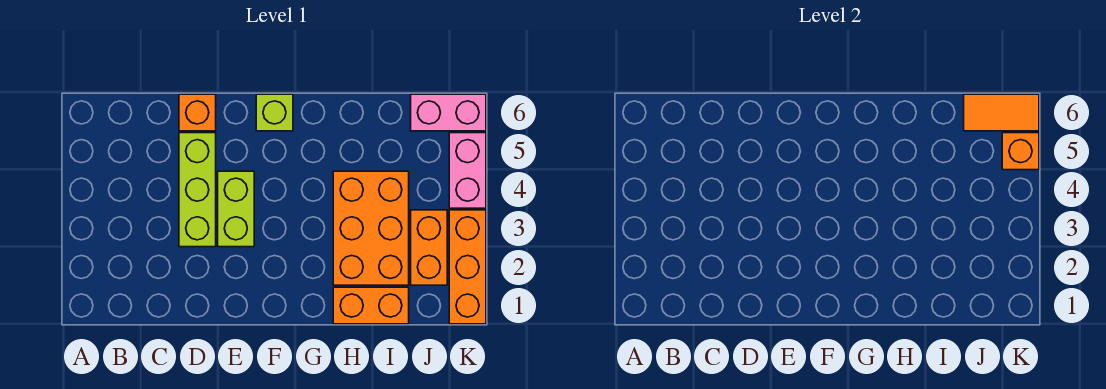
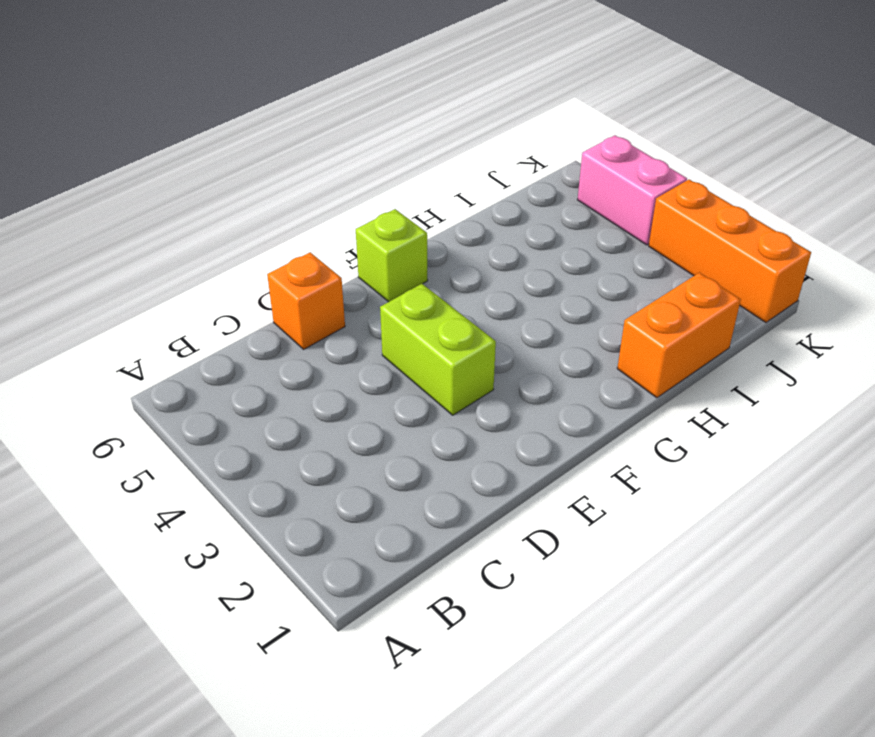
none -> lime 1x3 brick [179,133,216,247]
none -> orange 2x3 brick [333,171,409,285]
none -> orange 1x2 brick [411,210,447,285]

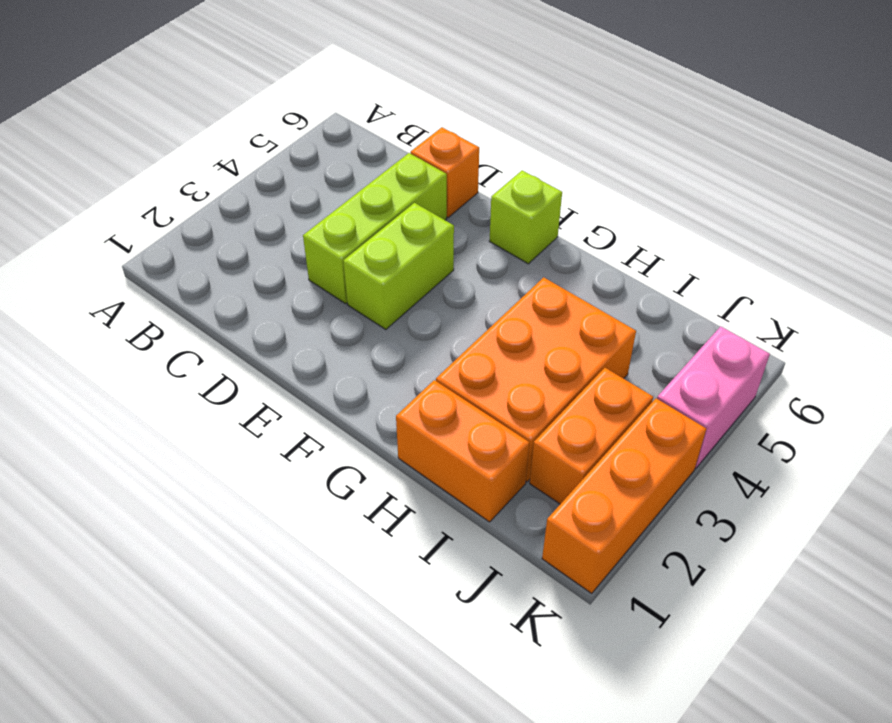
none -> pink 1x2 brick [411,94,486,131]
none -> orange 1x2 tile [964,94,1039,131]
none -> orange 1x1 brick [1002,133,1039,170]

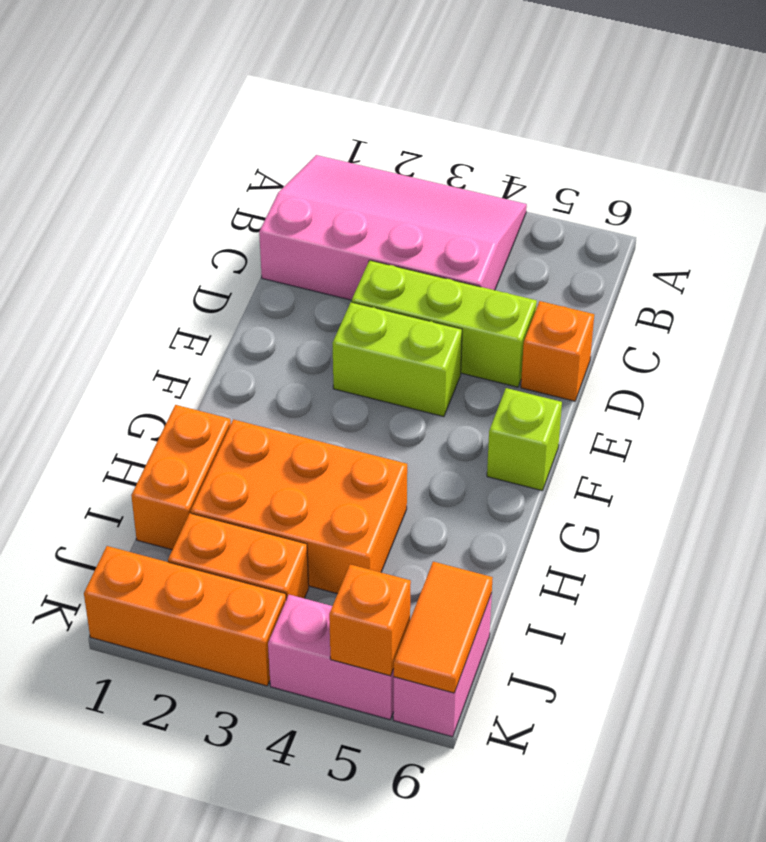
pink 3x4 slope [259,155,527,300] -> none

